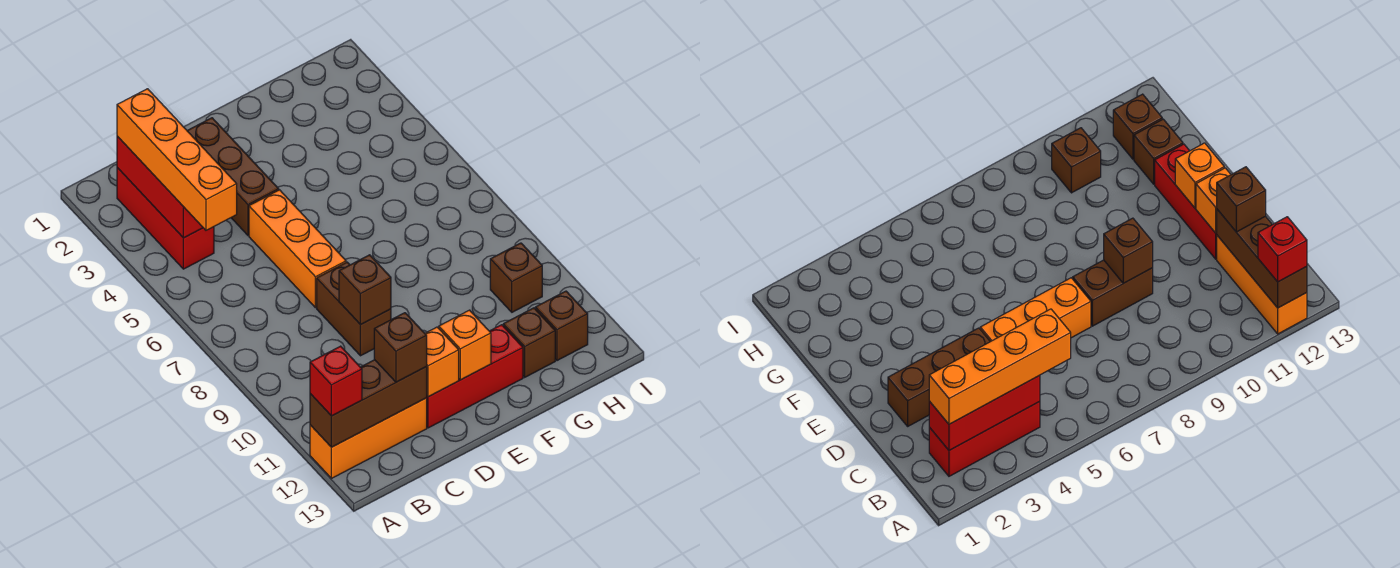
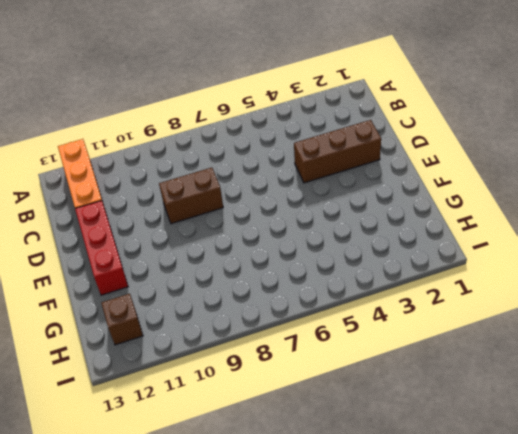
none -> red 1x3 brick [117,168,214,269]
none -> orange 1x3 brick [249,190,346,308]
none -> brown 1x1 brick [503,308,555,377]

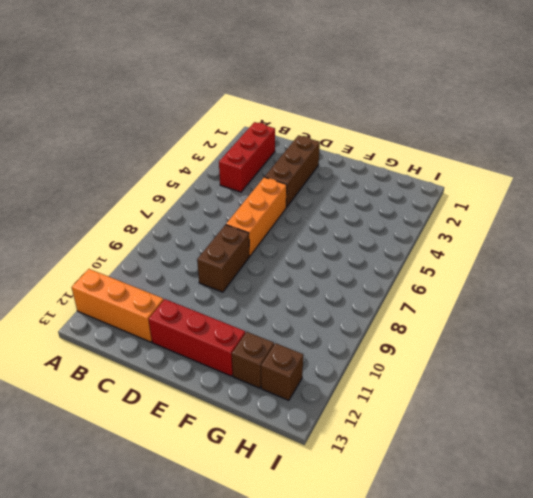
none -> brown 1x1 brick [490,243,542,312]
none -> brown 1x3 brick [310,360,427,447]
none -> red 1x3 brick [117,136,203,238]

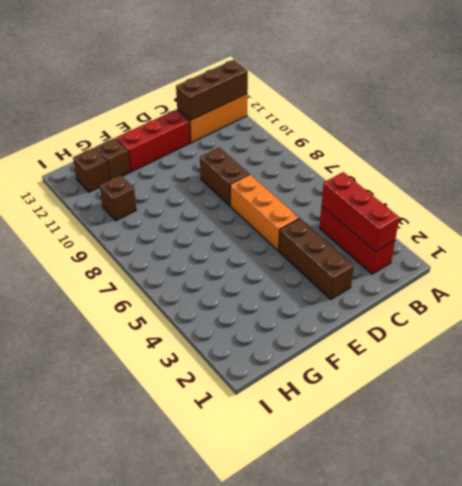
none -> brown 1x1 brick [339,255,391,325]
none -> orange 1x1 brick [425,327,459,397]
none -> orange 1x1 brick [439,310,491,380]

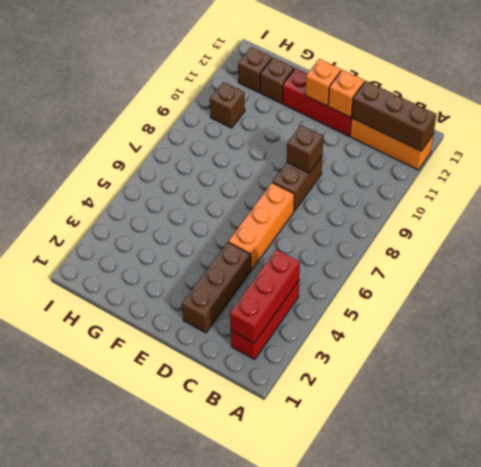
none -> red 1x1 brick [310,346,362,416]
none -> orange 1x4 brick [117,89,237,230]
none -> brown 1x1 brick [374,313,427,382]

